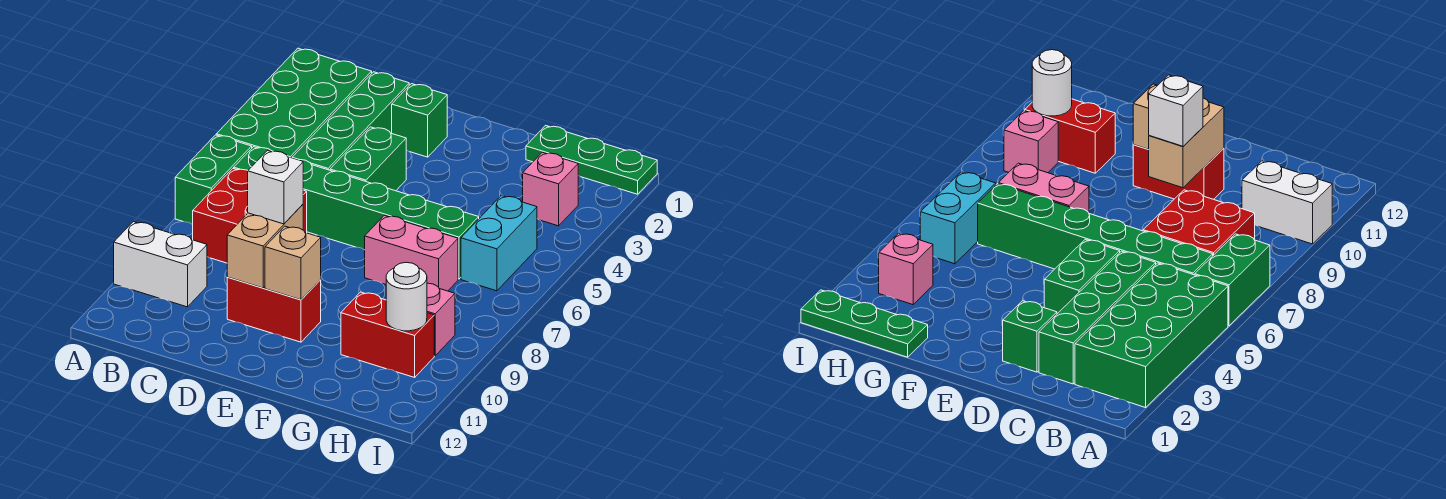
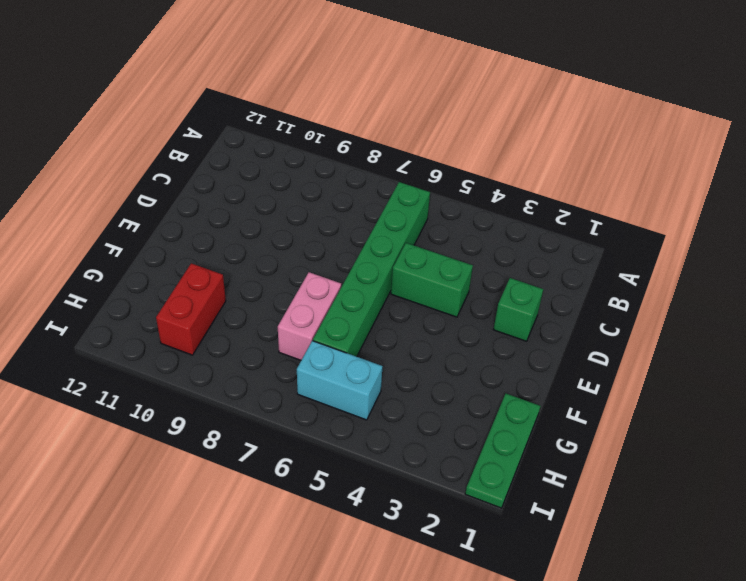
none -> green 2x4 brick [216,48,372,158]
none -> green 1x2 brick [175,135,252,224]
none -> white 1x2 brick [114,222,207,307]

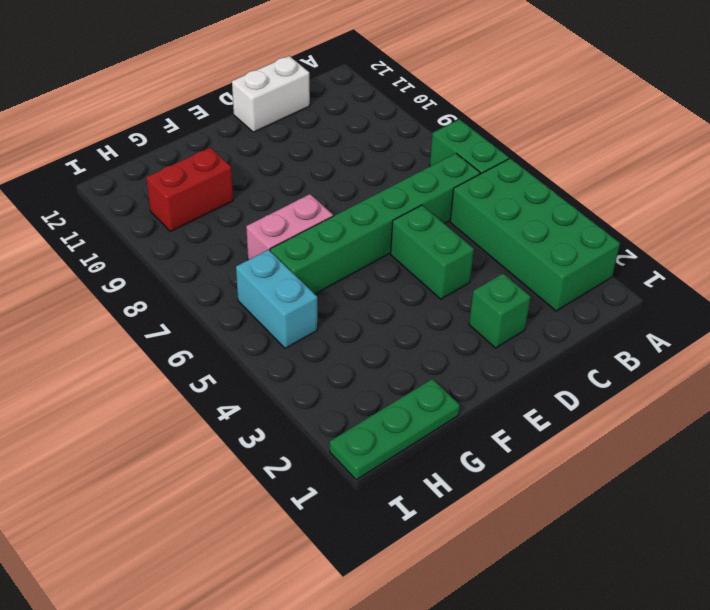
white 1x2 brick [232,56,310,132] -> white 1x2 brick moved to [114,222,207,307]
none -> red 2x2 brick [192,168,307,263]
none -> green 1x4 brick [292,72,409,170]
none -> red 1x2 brick [227,277,321,342]

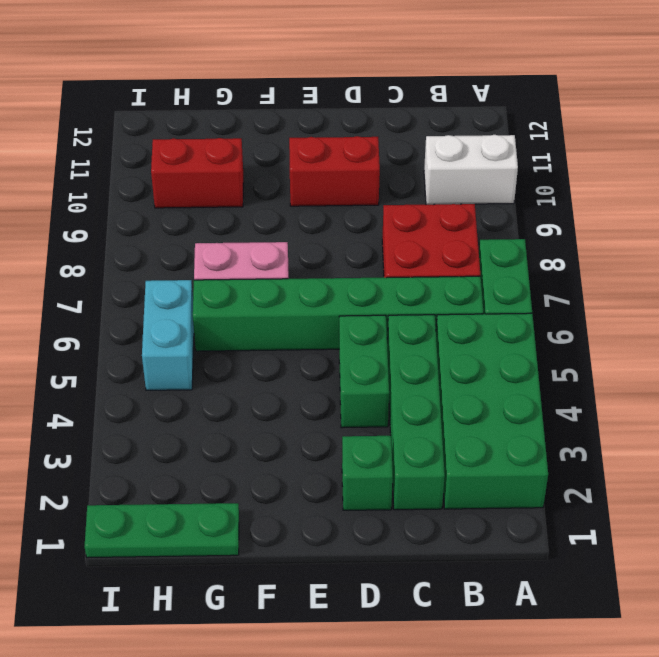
none -> pink 1x1 brick [523,152,578,226]
none -> pink 1x1 brick [427,283,455,356]
none -> tan 1x2 brick [227,204,303,288]

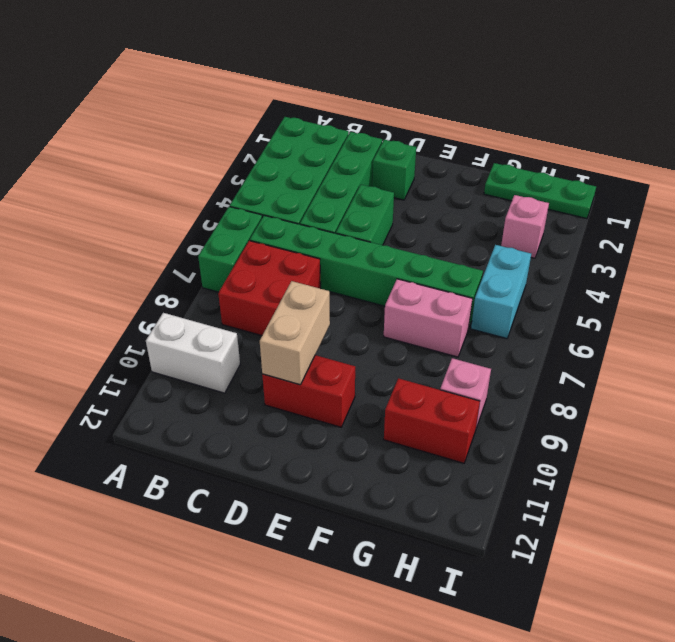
none -> tan 1x1 brick [265,226,321,300]
none -> white 1x1 round brick [386,262,427,331]
none -> white 1x1 brick [248,150,303,224]

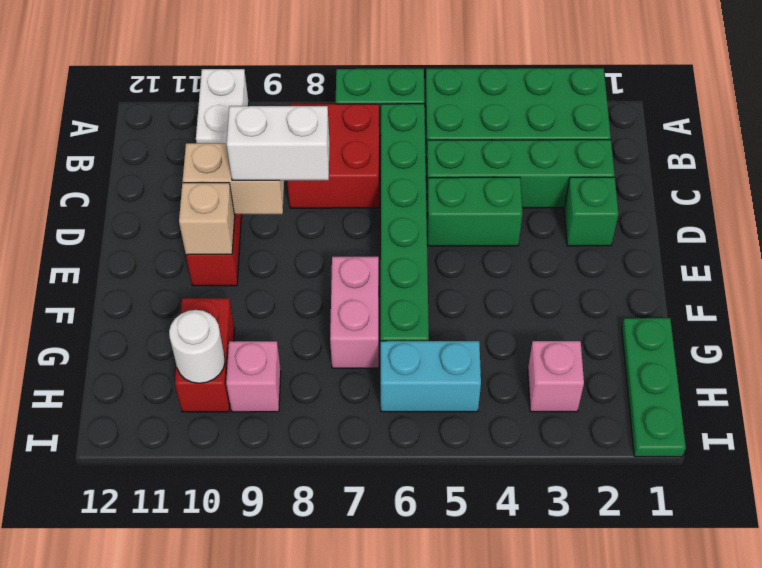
white 1x2 brick [227,106,330,180] -> white 1x1 brick [248,150,303,224]

